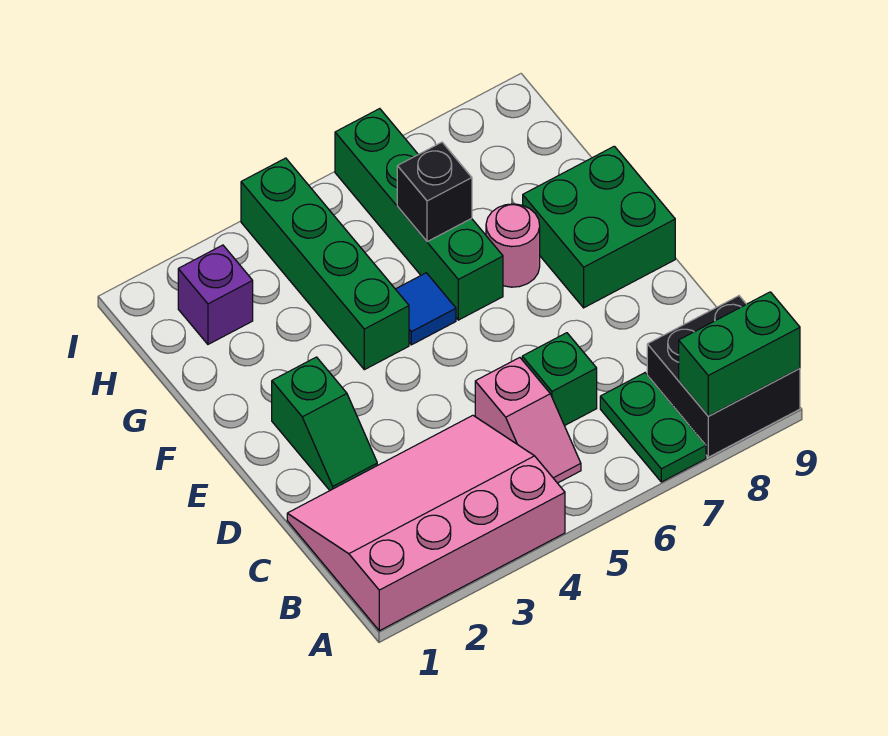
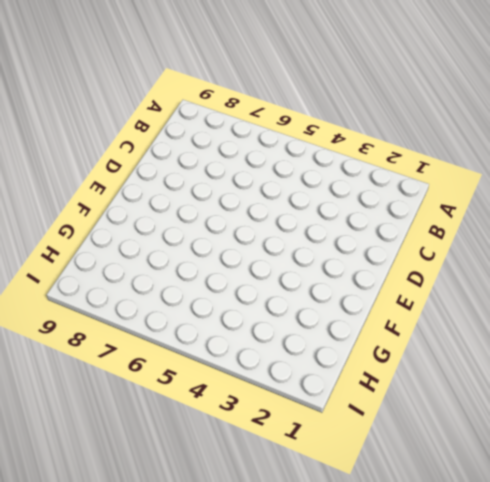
none -> pink 3x4 slope [287,415,565,631]
none -> green 1x2 plate [600,373,706,482]
none -> black 2x2 brick [647,296,800,457]

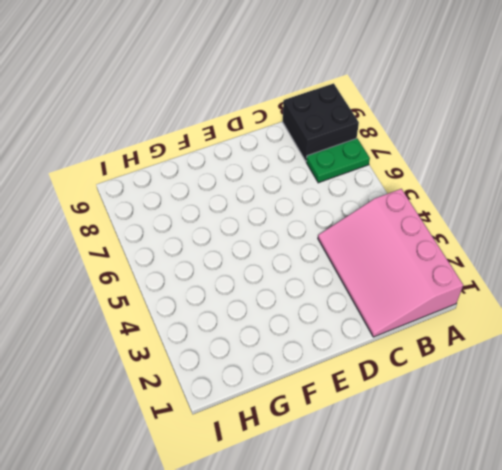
none -> pink 1x2 slope [475,358,581,483]
none -> green 1x1 brick [522,333,597,426]
none -> green 1x2 slope [272,357,377,490]

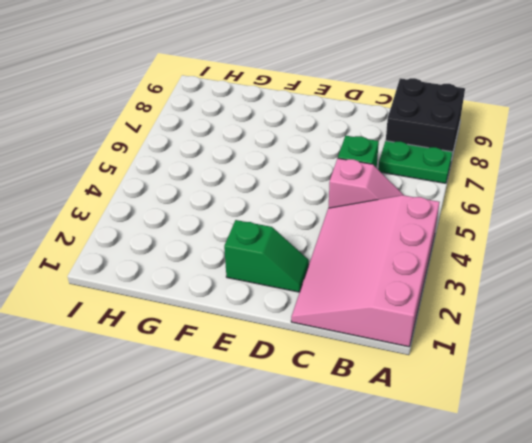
none -> green 2x2 brick [523,146,675,308]
none -> green 1x4 brick [241,158,409,370]
none -> blue 1x1 tile [396,273,456,345]

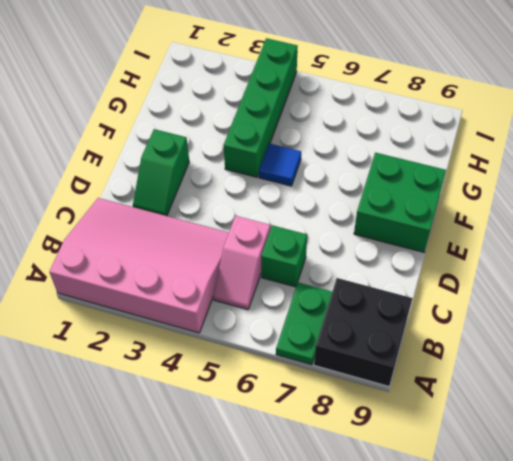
none -> green 1x4 brick [335,109,503,320]
none -> pink 1x1 round brick [486,204,540,287]
none -> purple 1x1 brick [178,245,253,344]

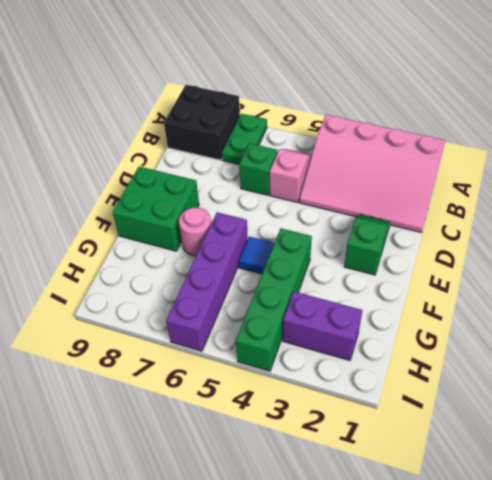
purple 1x4 brick [166,212,248,351] -> green 1x4 brick [335,109,503,320]
purple 1x2 brick [283,292,362,360] -> purple 1x1 brick [178,245,253,344]
none -> green 1x2 brick [679,292,800,416]
none -> black 1x1 brick [397,142,472,242]

